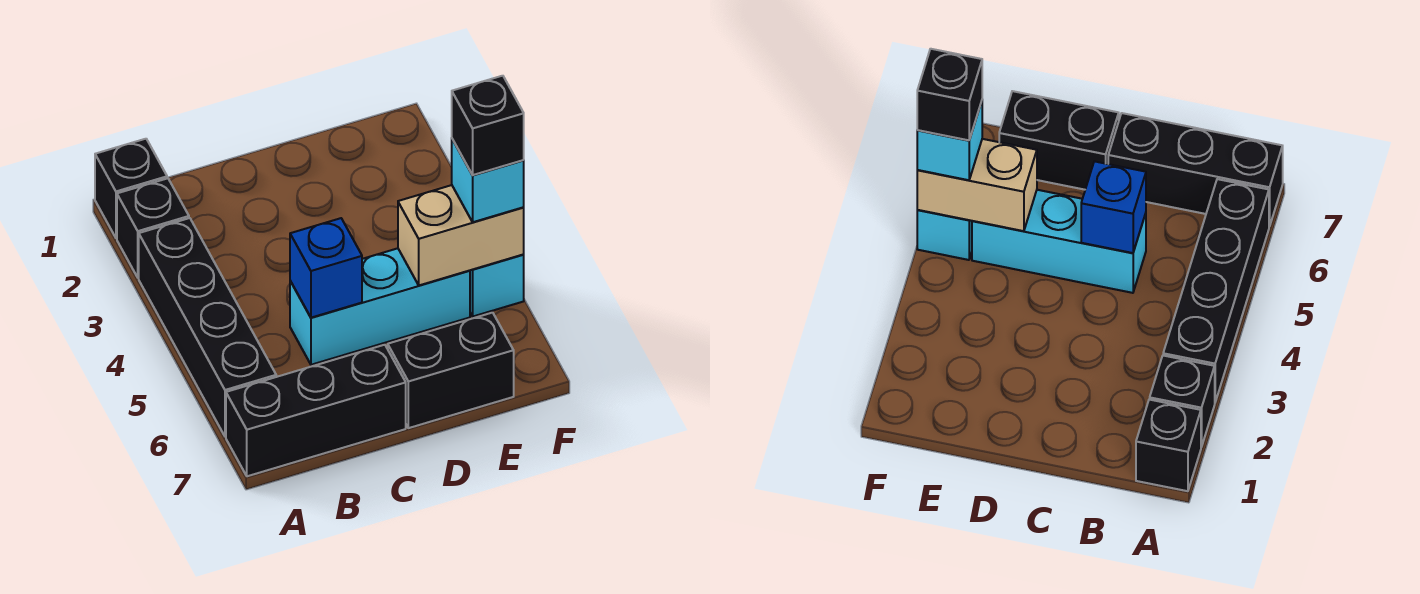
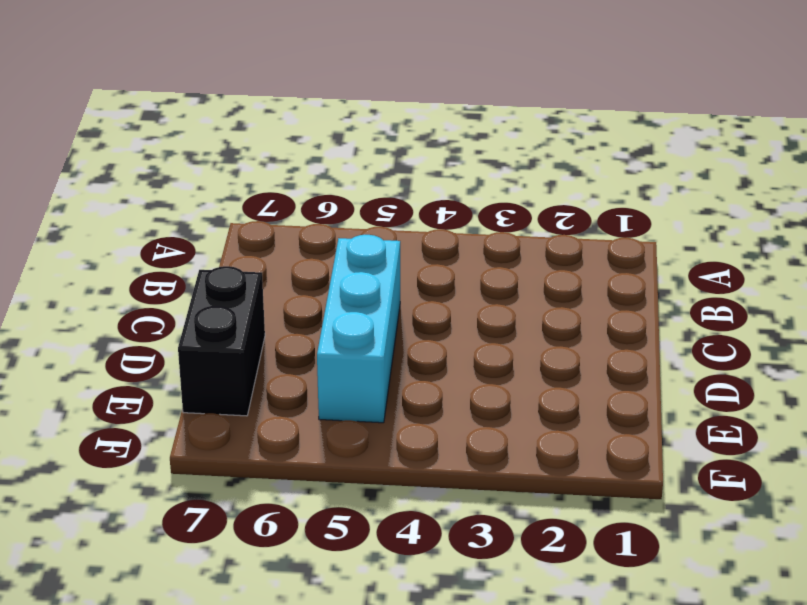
none -> black 1x1 brick [95,139,167,238]
none -> black 1x1 brick [117,178,189,278]

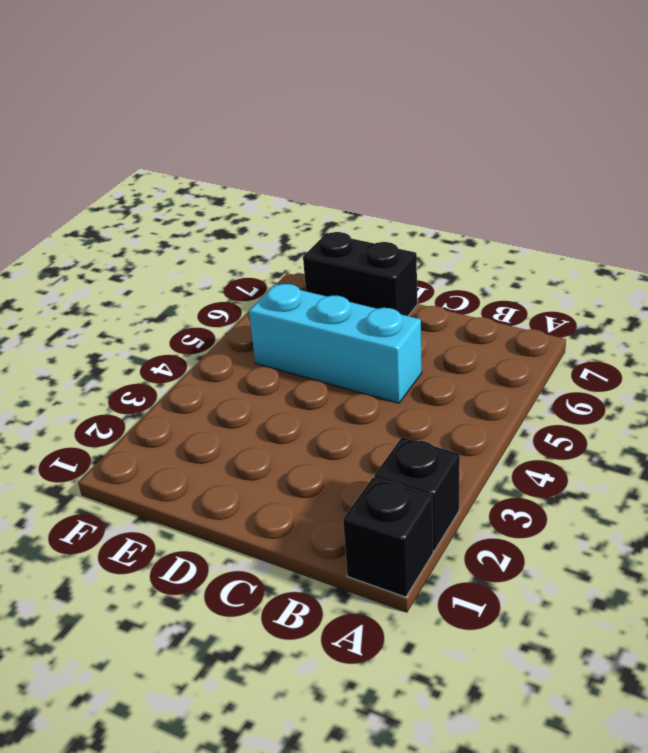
none -> black 1x4 brick [139,218,276,437]
none -> black 1x3 brick [226,345,406,476]

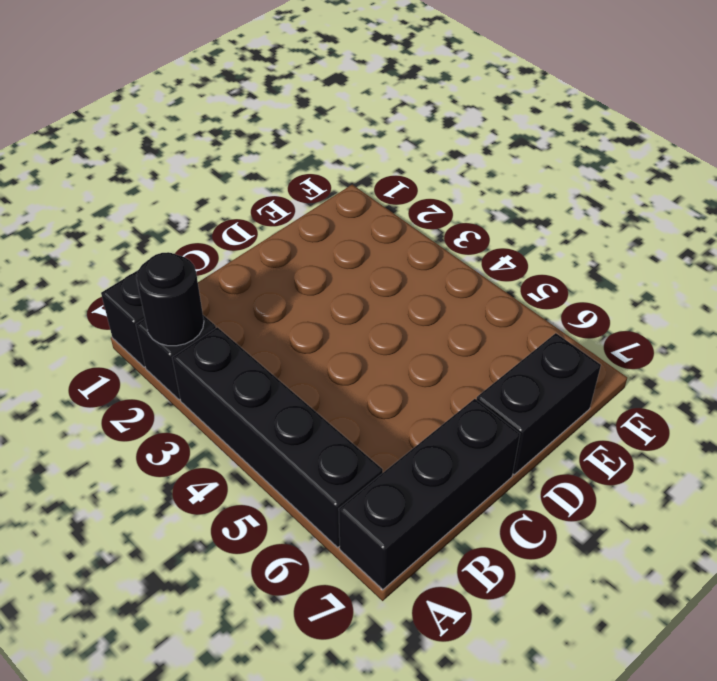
black 1x1 round brick [136,252,204,346] -> none
none -> cyan 1x3 brick [290,248,470,365]
none -> cyan 1x1 brick [470,254,524,316]

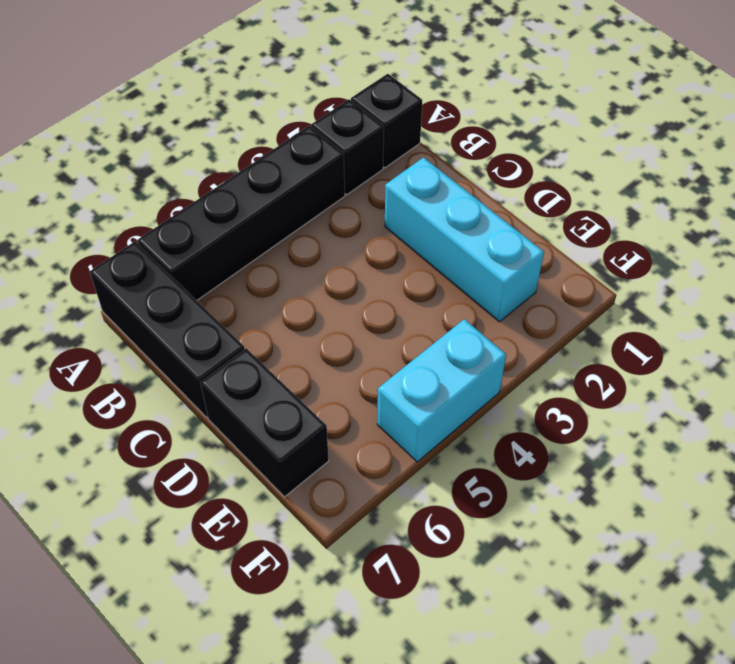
cyan 1x3 brick [385,158,544,322] -> cyan 1x3 brick moved to [290,248,470,365]
cyan 1x2 brick [377,319,506,462] -> cyan 1x1 brick [470,254,524,316]
none -> blue 1x1 brick [290,218,362,318]
none -> tan 1x2 brick [398,185,524,285]

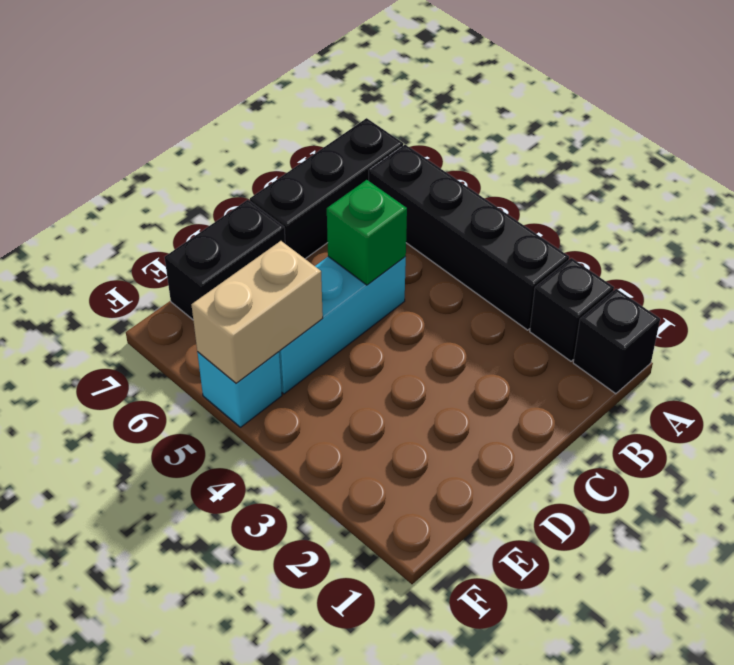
green 1x1 brick [327,180,407,285] -> blue 1x1 brick [290,218,362,318]
none -> cyan 1x1 brick [452,139,524,222]
none -> black 1x1 brick [452,76,524,175]

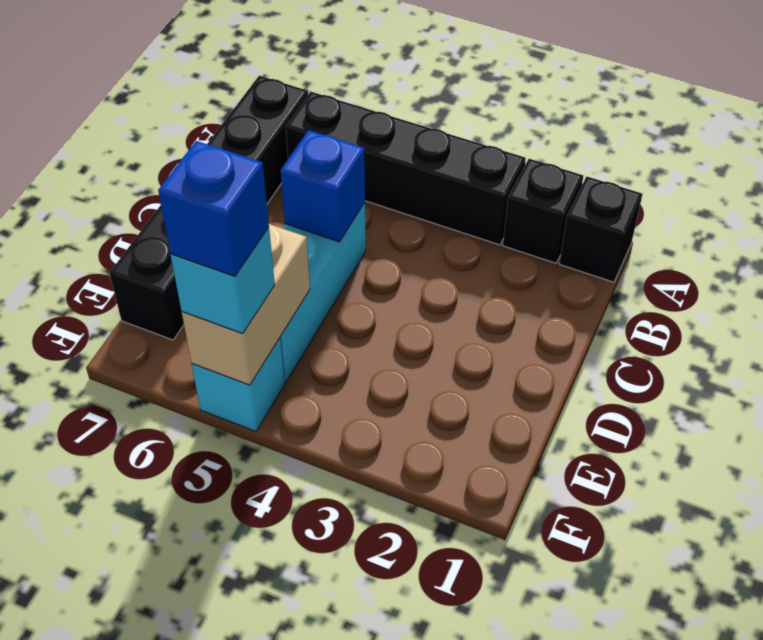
blue 1x1 brick [158,141,269,276] -> black 1x1 brick [452,76,524,175]

